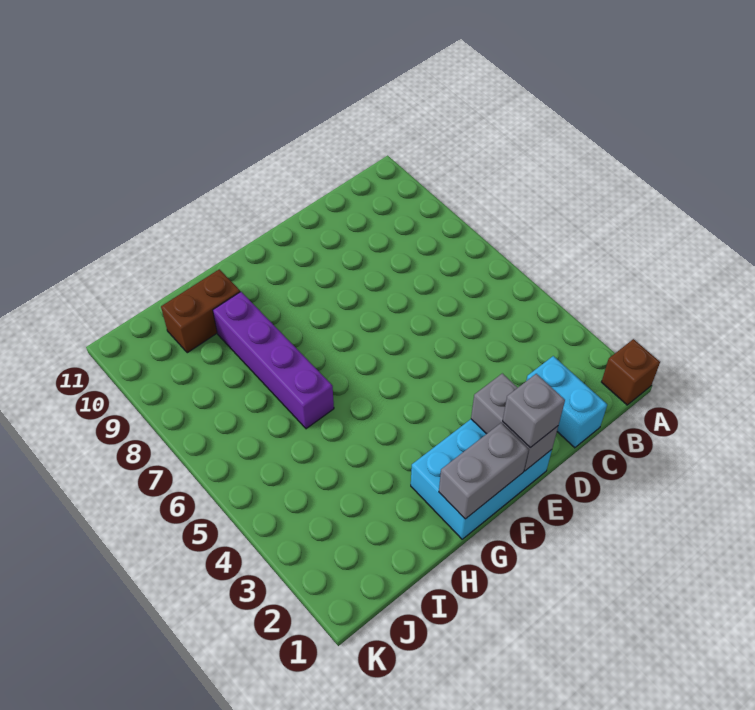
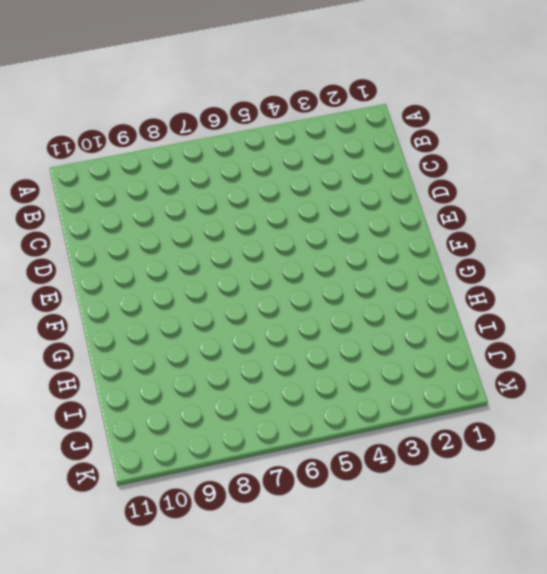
none -> brown 1x1 brick [602,339,660,405]
none -> cyan 1x2 brick [526,356,607,448]

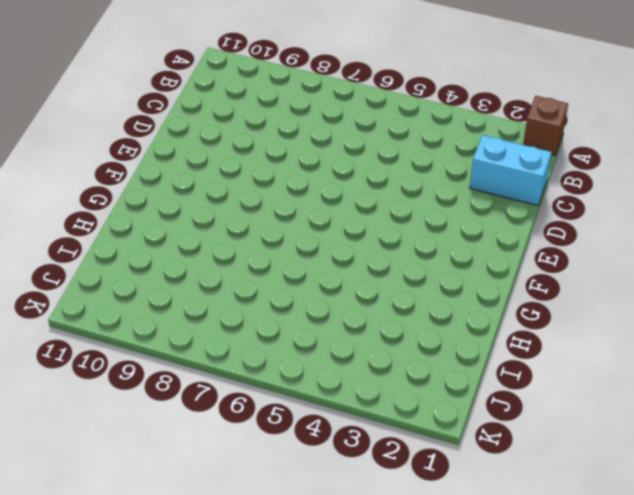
none -> cyan 2x3 brick [411,419,552,539]
none -> purple 1x4 brick [213,292,334,429]

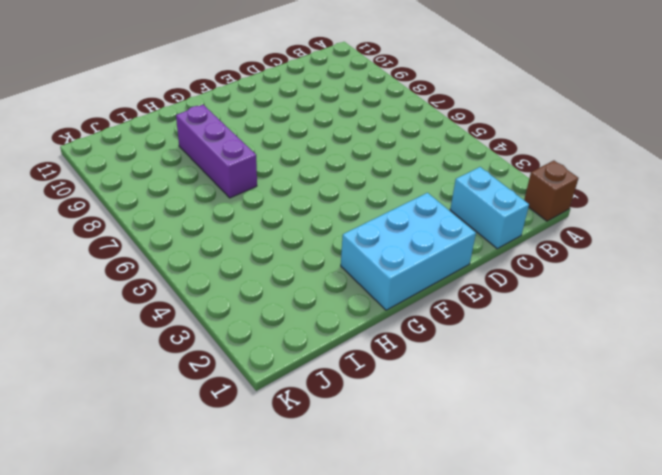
purple 1x3 brick [176,105,257,198] -> purple 1x4 brick [213,292,334,429]
none -> brown 1x2 brick [161,269,240,353]
none -> grey 1x2 brick [471,373,558,471]

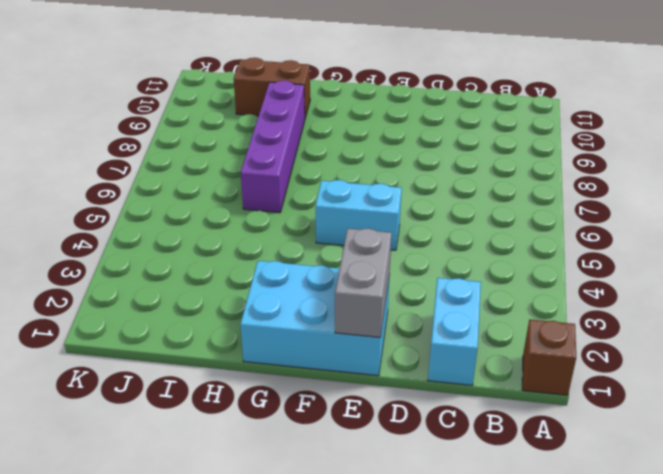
cyan 1x2 brick [316,180,402,250] -> none
none -> grey 1x2 brick [439,423,529,519]
none -> grey 1x1 brick [503,374,565,448]

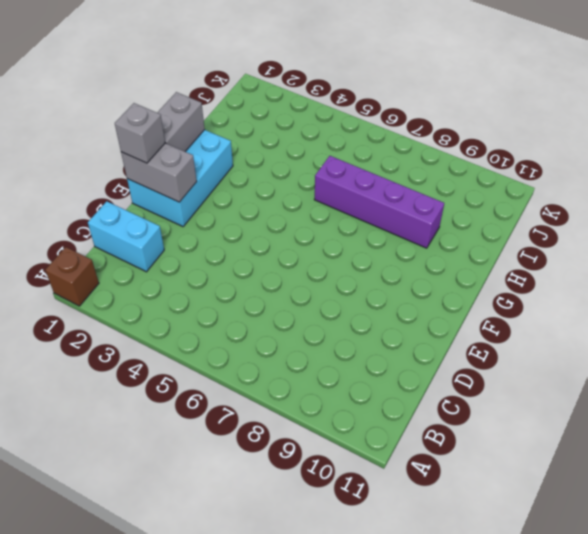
none -> brown 1x2 brick [161,269,240,353]

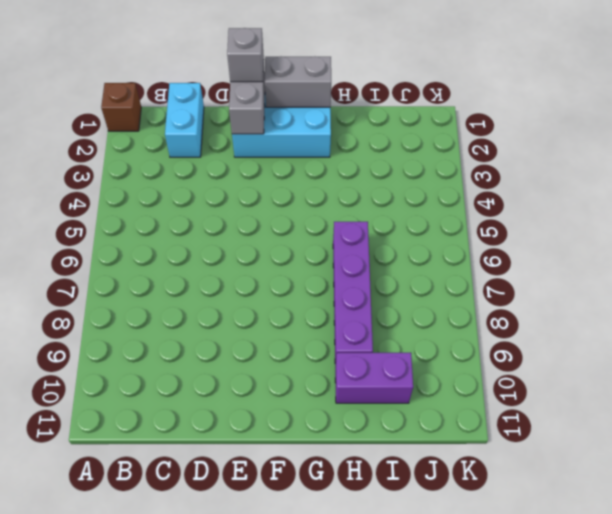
purple 1x2 brick [335,353,413,403] -> brown 1x2 brick [161,269,240,353]

